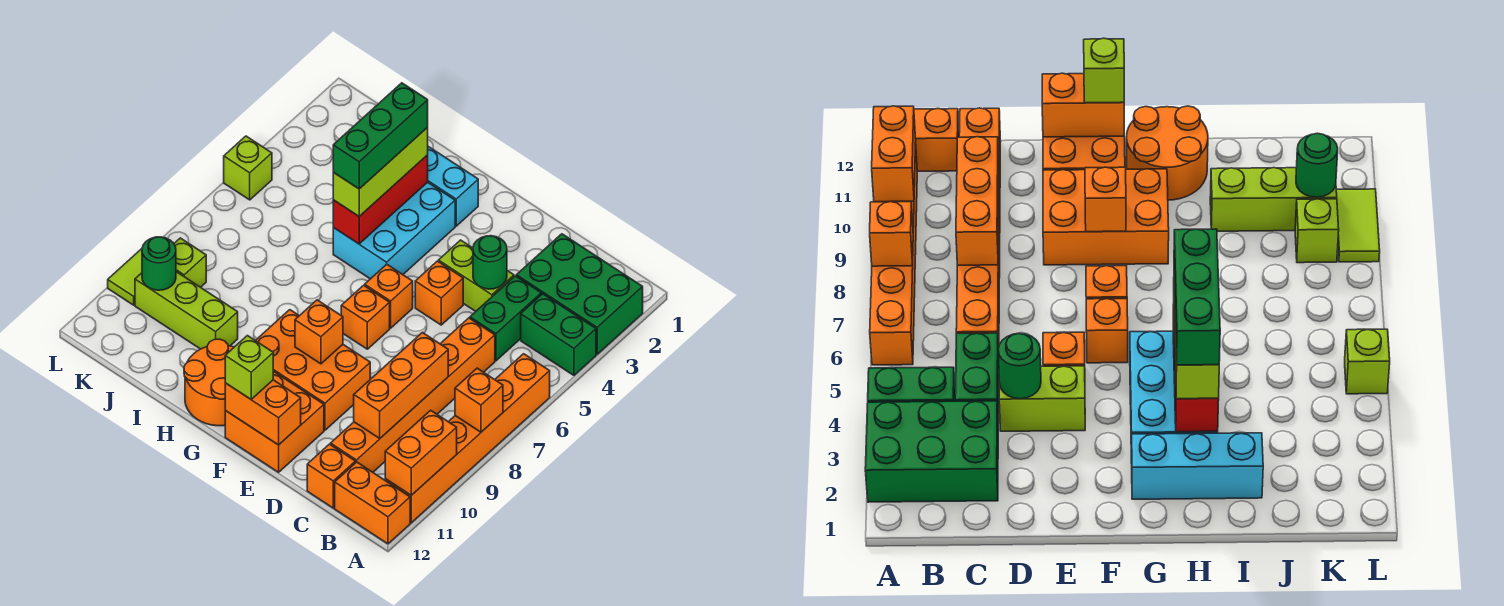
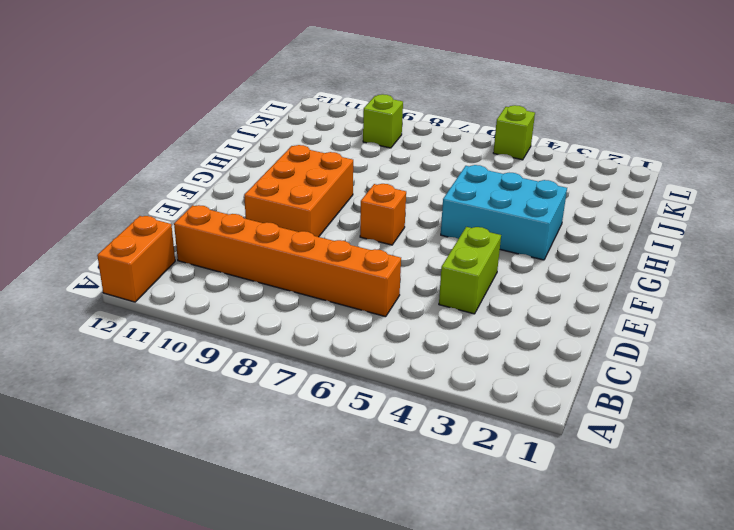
none -> green 2x3 brick [516,234,643,354]
none -> green 1x2 brick [521,294,596,375]
none -> orange 1x6 brick [385,354,550,523]
none -> green 1x2 brick [470,276,541,361]

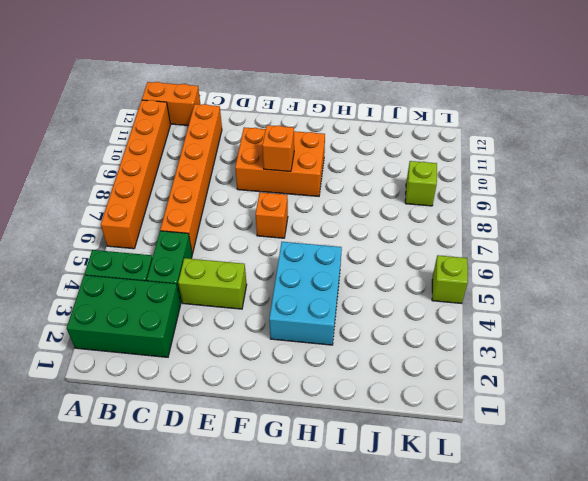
none -> orange 1x1 brick [307,444,355,508]
none -> orange 1x1 brick [415,261,463,325]
none -> orange 2x2 brick [225,371,324,472]
none -> orange 1x1 brick [365,264,413,328]

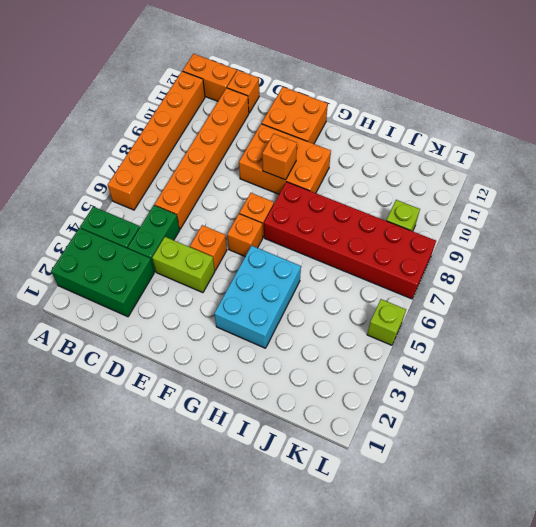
red 2x6 brick [264,182,436,299] -> none
none -> cyan 1x3 brick [428,147,478,226]
none -> orange 2x2 round brick [184,339,234,426]
none -> lime 1x3 brick [135,272,238,349]
none -> lime 1x2 tile [108,249,142,305]

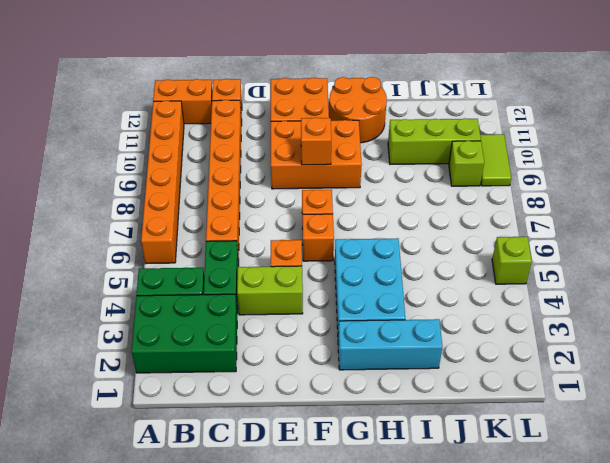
none -> orange 1x1 brick [455,368,503,432]
none -> orange 1x2 brick [385,410,457,495]
none -> orange 1x3 brick [354,333,448,438]
none -> green 1x1 round brick [473,236,507,289]

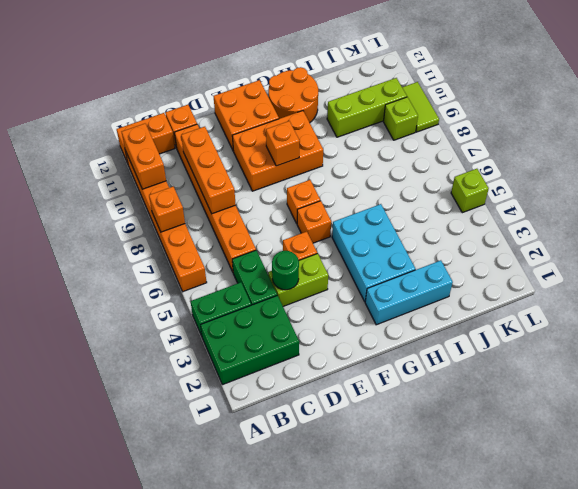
none -> orange 1x2 brick [225,380,301,445]
none -> red 1x3 brick [333,155,428,244]
none -> green 1x1 round brick [142,237,176,290]
none -> lime 1x1 brick [225,336,273,399]

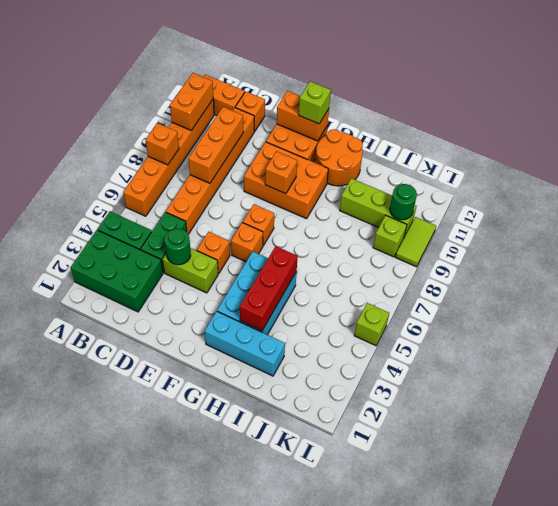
none -> lime 1x3 brick [333,128,428,216]
none -> green 1x3 brick [333,83,428,189]

